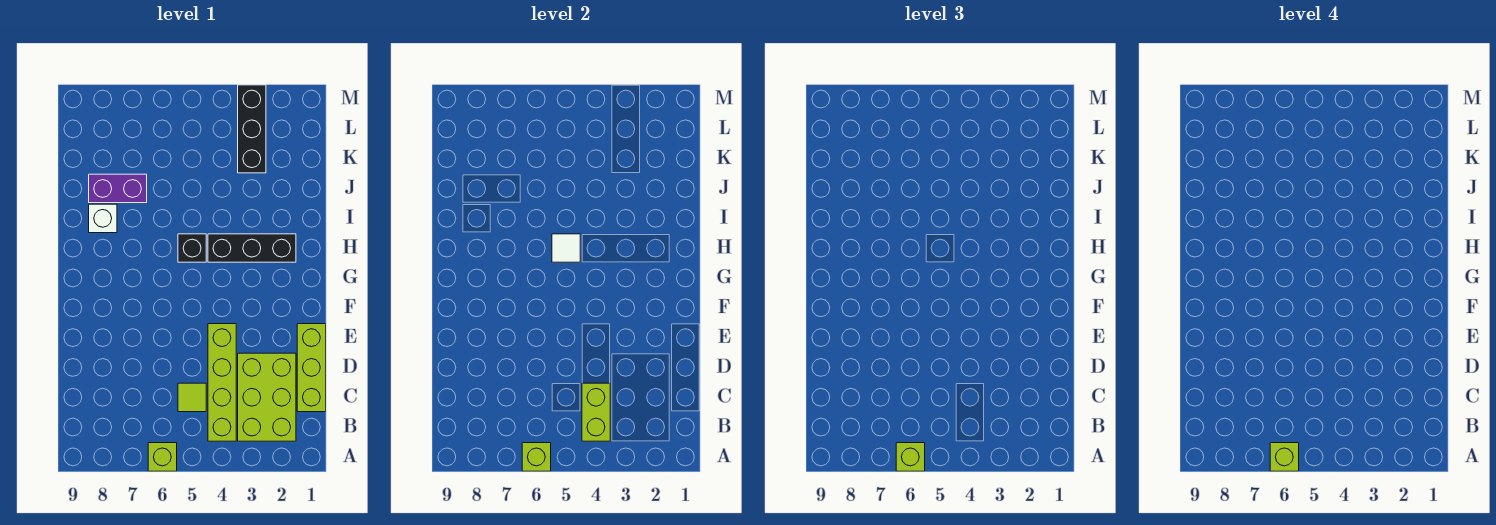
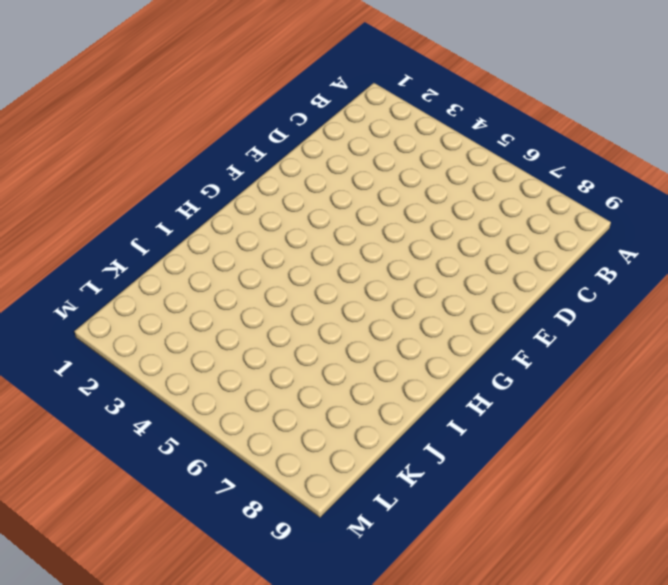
none -> lime 1x1 brick [148,443,177,471]
none -> lime 2x3 brick [238,353,296,441]
none -> lime 1x4 brick [208,324,236,441]

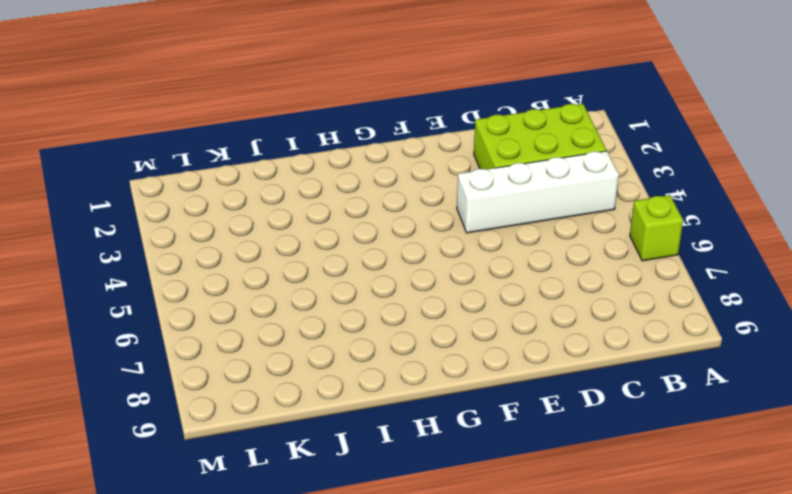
white 1x4 brick [457,151,619,233] -> lime 1x4 brick [208,324,236,441]
none -> lime 1x3 brick [297,324,326,412]
none -> lime 1x1 tile [178,383,206,412]
none -> black 1x3 brick [208,234,296,262]

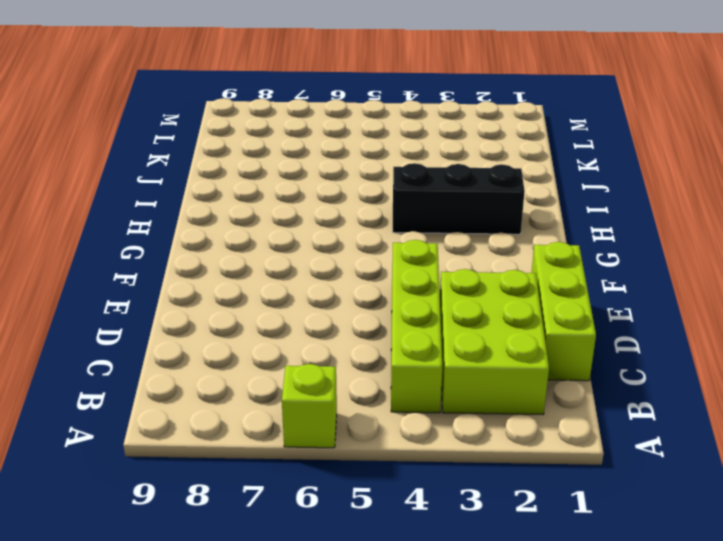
none -> lime 1x1 tile [178,383,206,412]
none -> black 1x1 brick [178,234,206,262]
none -> white 1x1 brick [89,204,117,233]

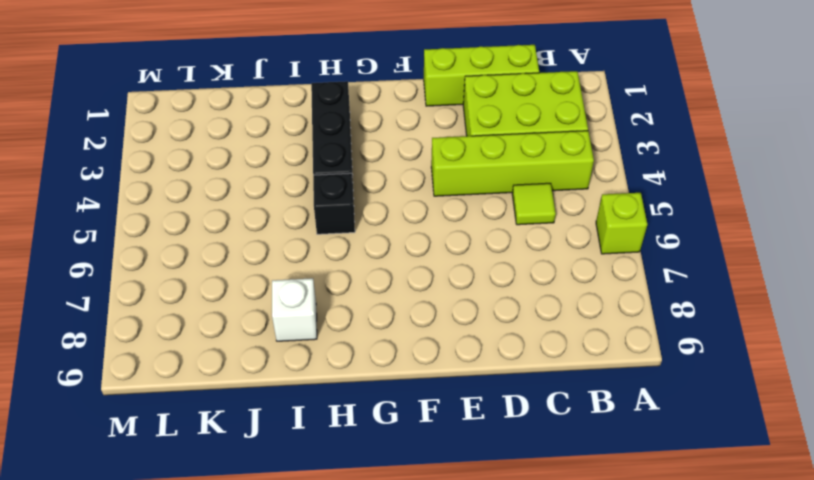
none -> purple 1x2 brick [89,174,147,203]
none -> black 1x3 brick [238,85,266,173]
none -> lime 1x1 brick [522,443,551,471]

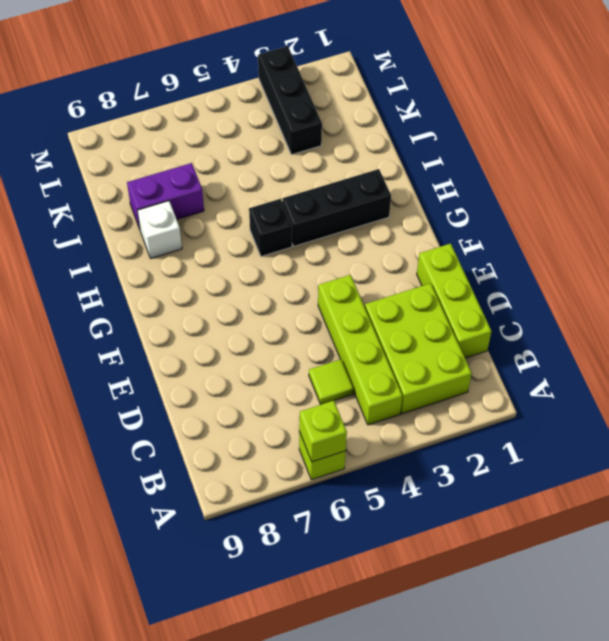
none -> lime 1x2 brick [582,383,610,441]
none -> white 1x1 tile [552,234,580,262]
none -> lime 1x1 brick [896,443,925,471]

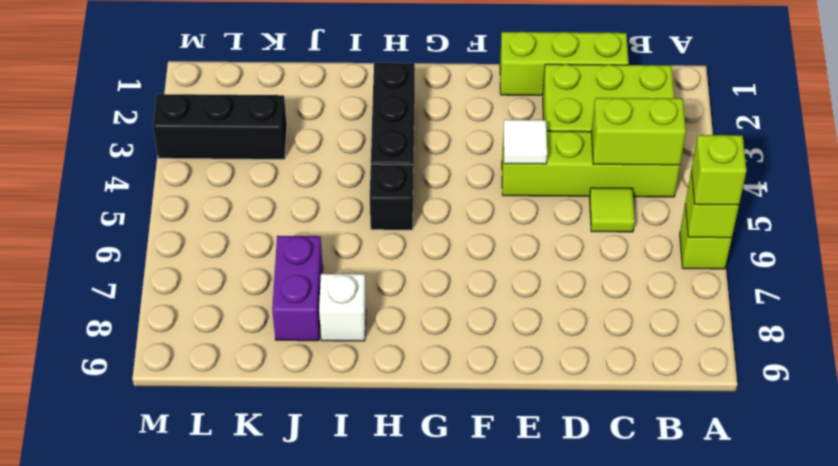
white 1x1 tile [503,120,547,164] -> white 1x1 tile moved to [552,234,580,262]
none -> lime 1x1 brick [1270,443,1299,471]

